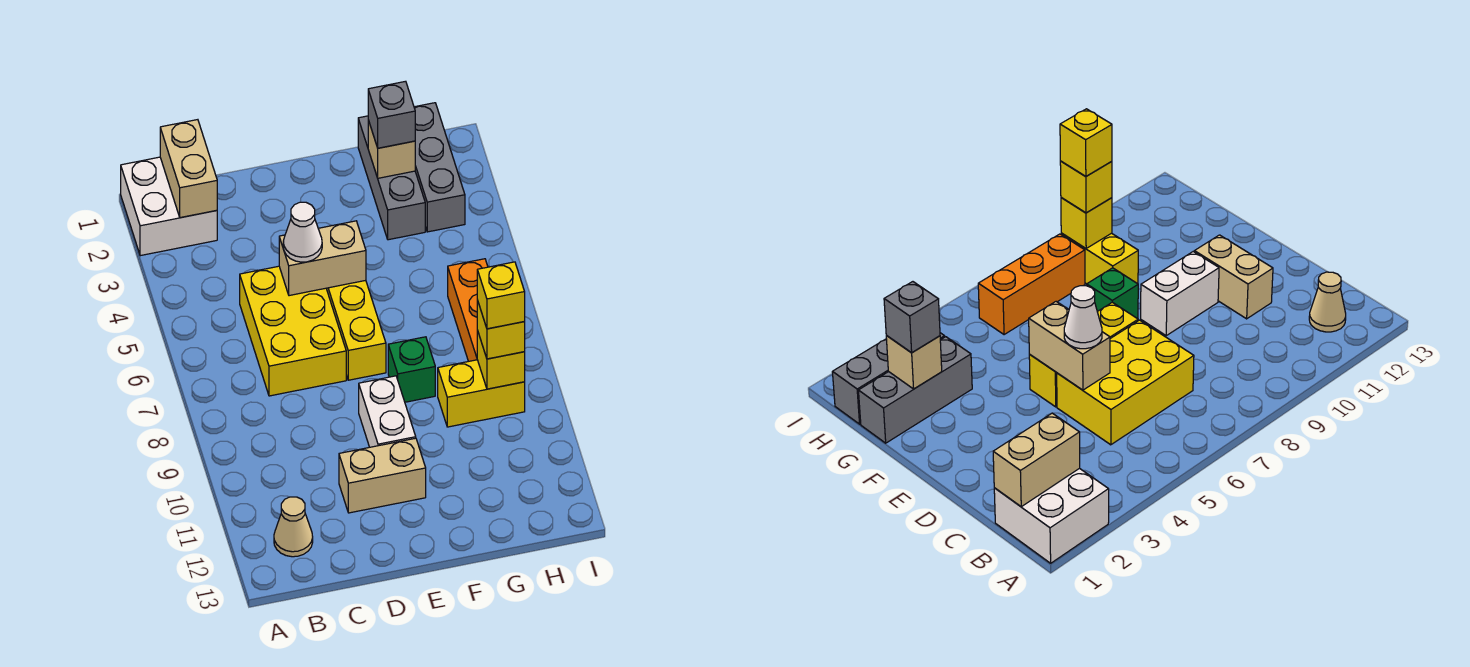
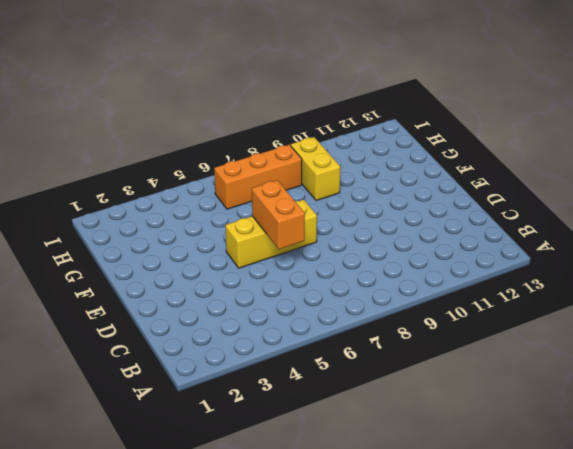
orange 1x2 brick [252,180,305,249] -> none
none -> white 2x2 brick [121,157,217,256]
none -> tan 1x1 cone [274,497,313,557]
none -> yellow 2x3 brick [240,266,346,396]

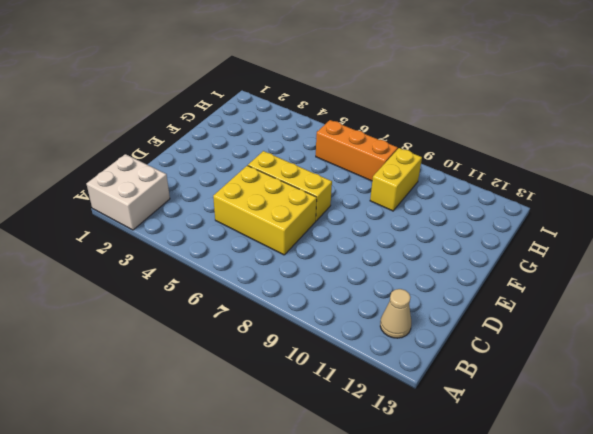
none -> tan 1x2 brick [339,438,426,513]
none -> white 1x2 brick [359,376,416,447]
none -> green 1x1 brick [388,337,435,402]

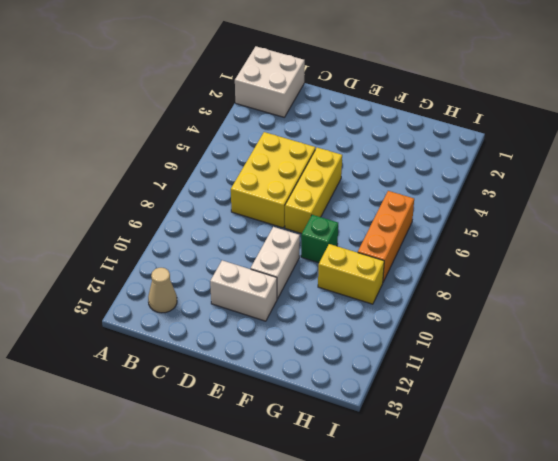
white 1x2 brick [210,260,277,321] -> tan 1x2 brick [339,438,426,513]
none -> grey 1x3 brick [358,116,425,240]
none -> grey 1x3 brick [414,103,465,232]
none -> tan 1x2 brick [160,120,217,218]

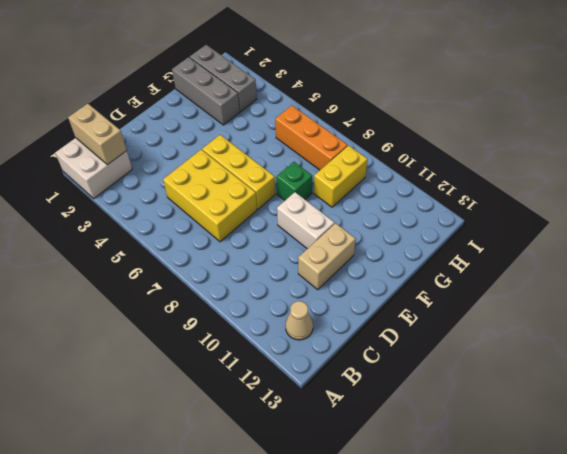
none -> tan 1x2 brick [279,221,366,296]
none -> tan 1x1 brick [368,120,415,178]
none -> yellow 1x1 brick [477,330,525,389]

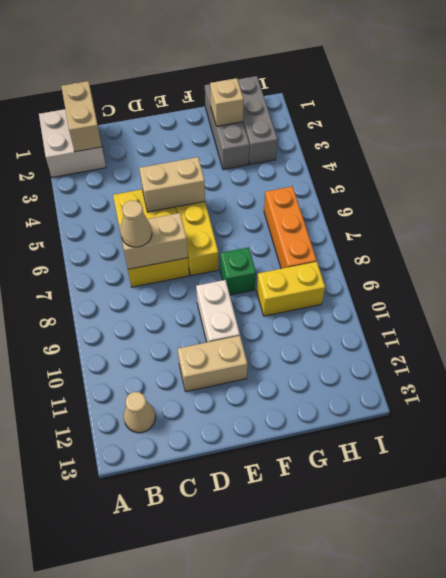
tan 1x2 brick [119,213,188,269] -> none
tan 1x1 cone [120,200,152,247] -> none
none -> yellow 1x1 brick [477,330,525,389]
none -> white 1x1 cone [283,202,322,262]
none -> grey 1x1 brick [368,81,415,148]

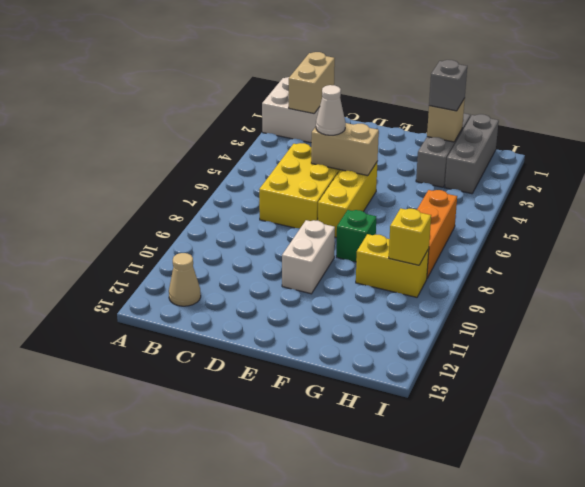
none -> tan 1x2 brick [339,438,426,513]
none -> yellow 1x1 brick [477,300,525,359]
none -> yellow 1x1 brick [477,262,525,329]

